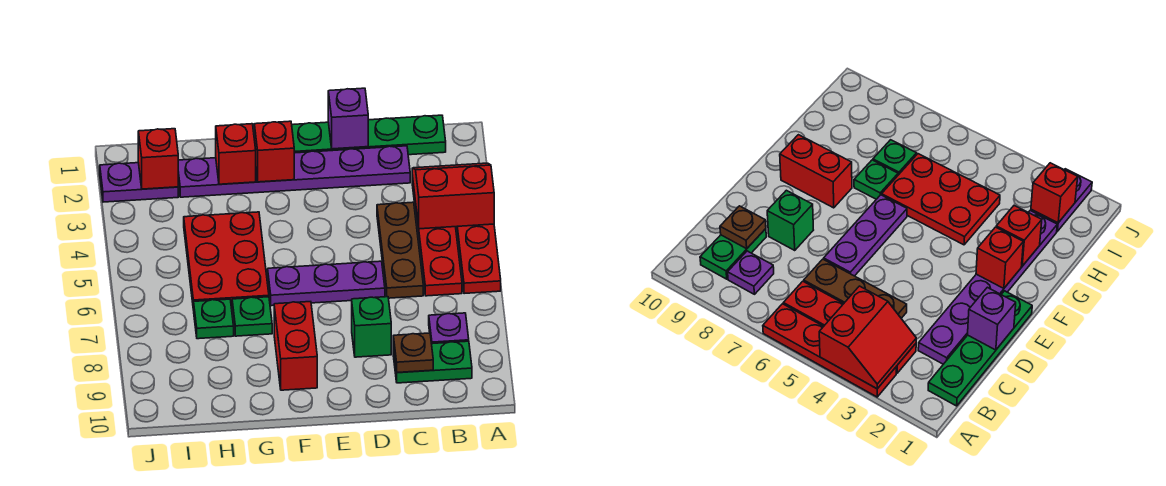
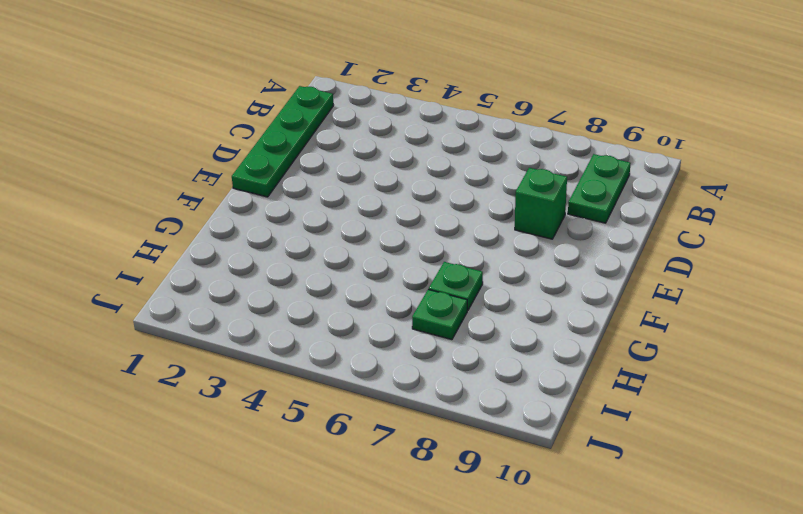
none -> red 1x4 plate [456,224,501,294]
none -> red 1x4 plate [412,176,462,296]
none -> purple 1x1 plate [429,313,469,344]

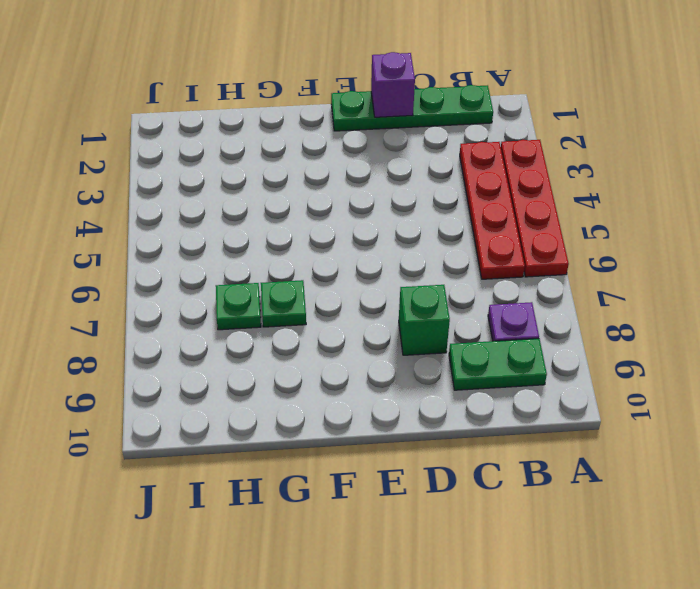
none -> purple 1x6 plate [178,146,410,197]
none -> brown 1x3 plate [377,202,423,298]
none -> purple 1x3 plate [268,261,385,306]

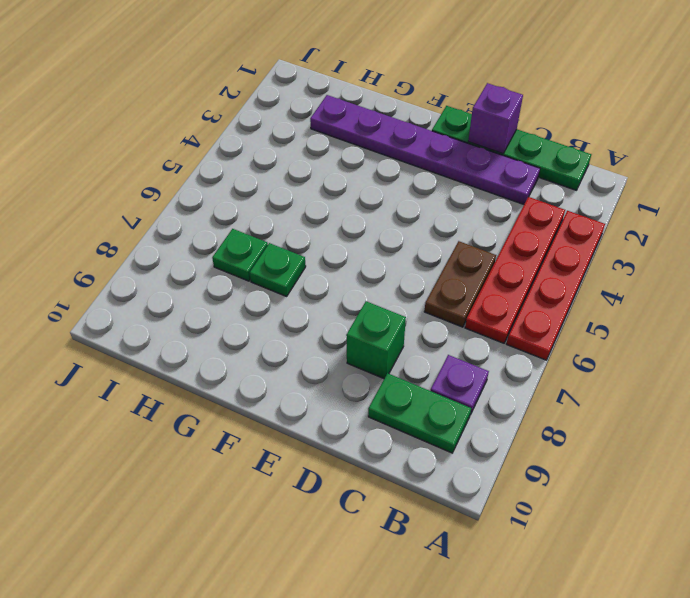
brown 1x2 plate [424,241,496,327] -> brown 1x3 plate [377,202,423,298]
none -> purple 1x3 plate [268,261,385,306]
none -> red 1x2 brick [274,302,317,390]
none -> red 2x3 plate [184,212,269,310]

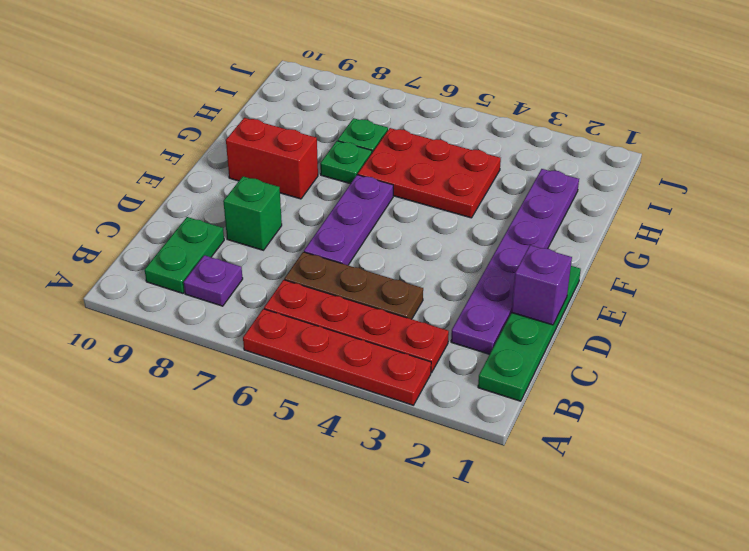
none -> purple 1x2 plate [100,163,178,202]
none -> red 2x2 slope [412,163,494,229]
none -> brown 1x1 plate [393,333,433,373]

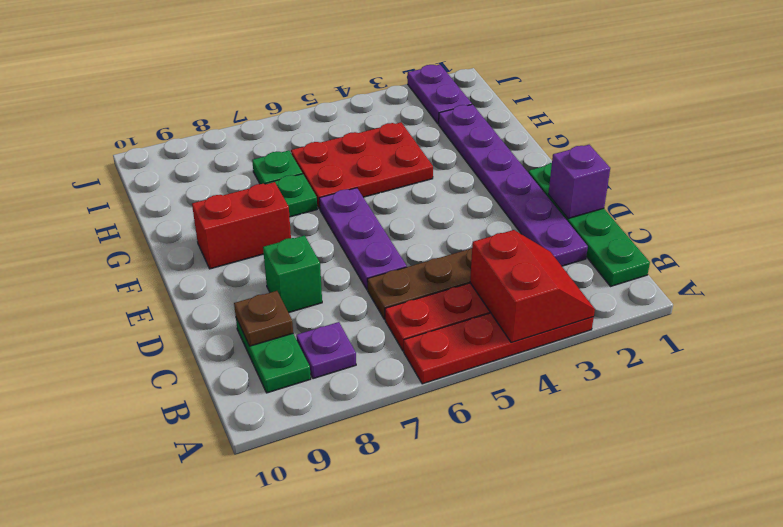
none -> red 1x1 brick [254,121,294,182]
none -> red 1x1 brick [216,124,256,184]
none -> red 1x1 brick [138,129,178,189]

